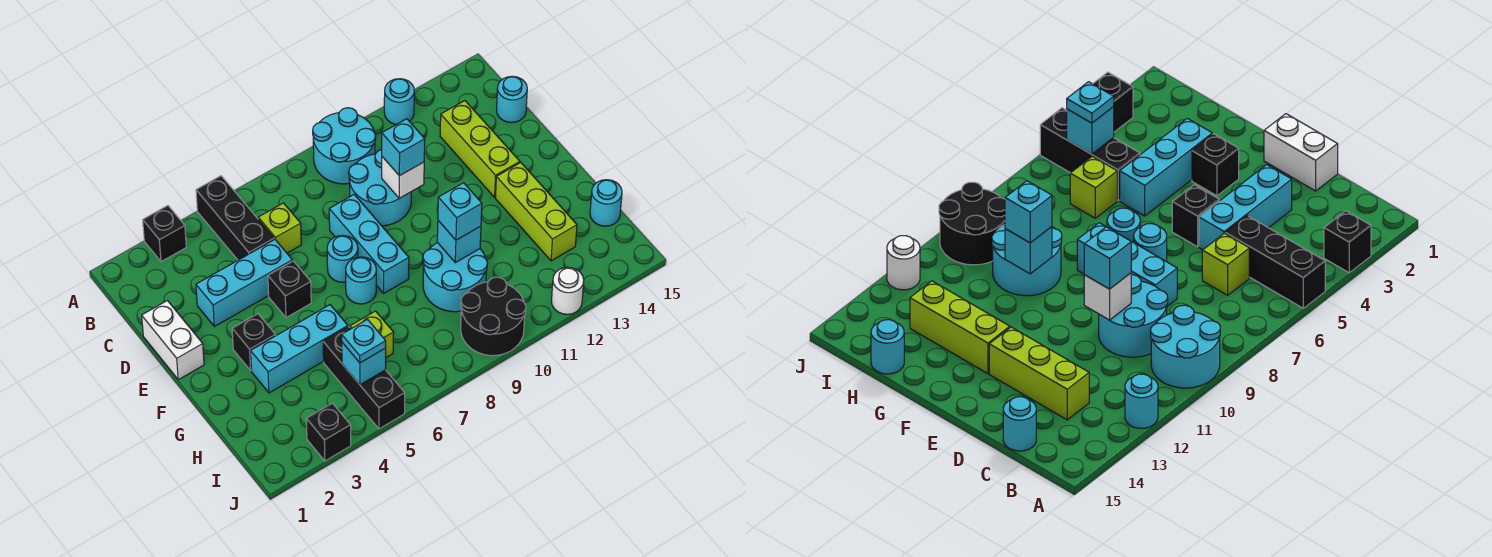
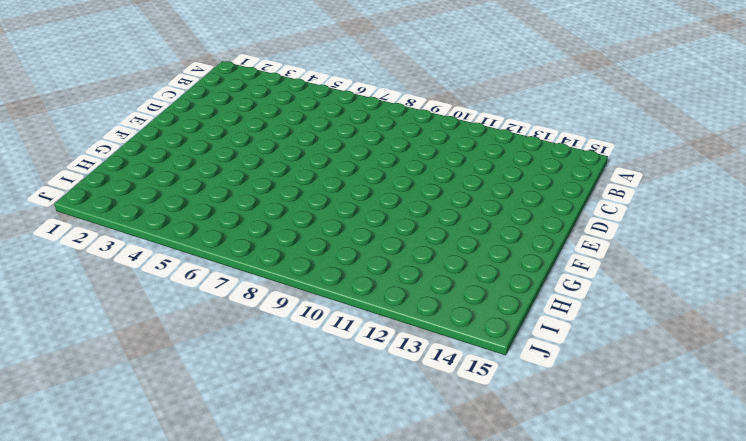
none -> black 1x1 brick [143,206,186,262]
none -> black 1x3 brick [196,176,274,260]
none -> cyan 2x2 round brick [313,108,376,184]
none -> cyan 1x1 round brick [384,79,414,124]

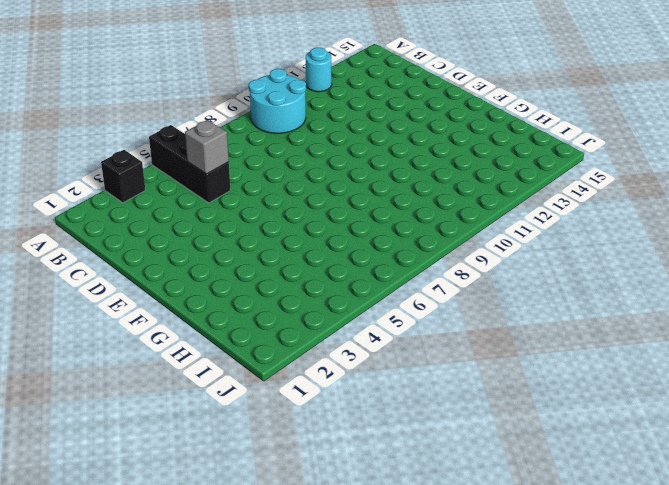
grey 1x1 brick [185,120,229,174] -> none
none -> lime 1x1 brick [258,203,301,253]
none -> cyan 2x2 round brick [349,150,411,226]
none -> lime 1x3 brick [440,101,520,197]
none -> cyan 1x1 round brick [497,76,527,123]

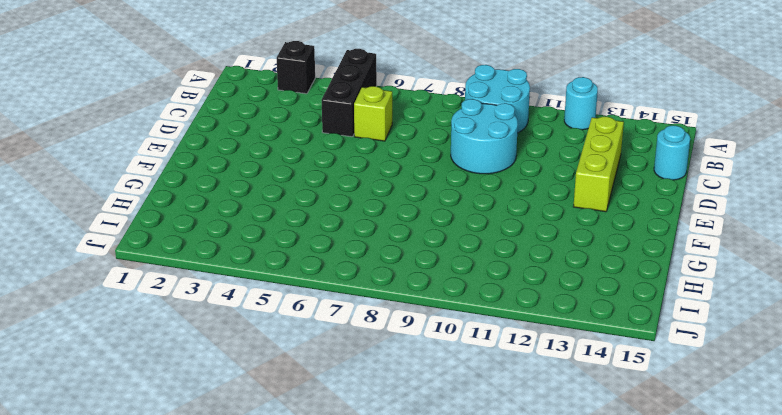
none -> white 1x2 brick [142,301,204,380]
none -> cyan 1x3 brick [196,239,292,326]
none -> cyan 1x3 brick [329,195,409,293]
none -> black 1x1 brick [268,261,311,318]

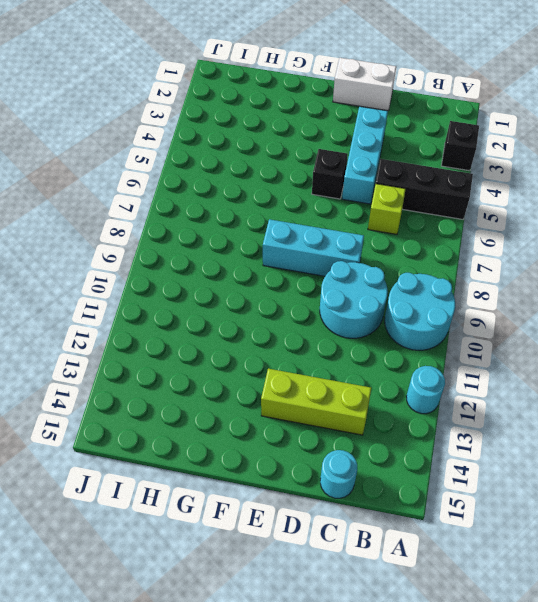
none -> cyan 1x1 round brick [327,235,358,282]
none -> black 1x1 brick [232,314,276,370]
none -> cyan 1x1 round brick [346,257,376,304]
none -> lime 1x3 brick [495,163,577,261]

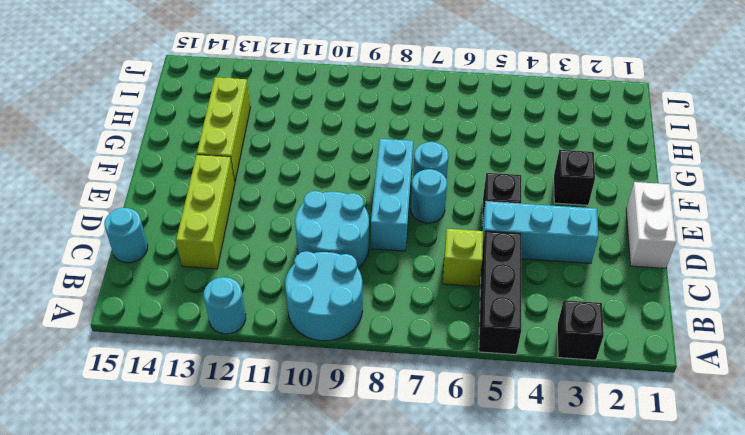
none -> cyan 1x3 brick [251,305,348,393]
none -> cyan 2x2 round brick [423,243,488,312]
none -> black 1x3 brick [323,327,405,429]
none -> lime 1x1 brick [350,311,394,358]

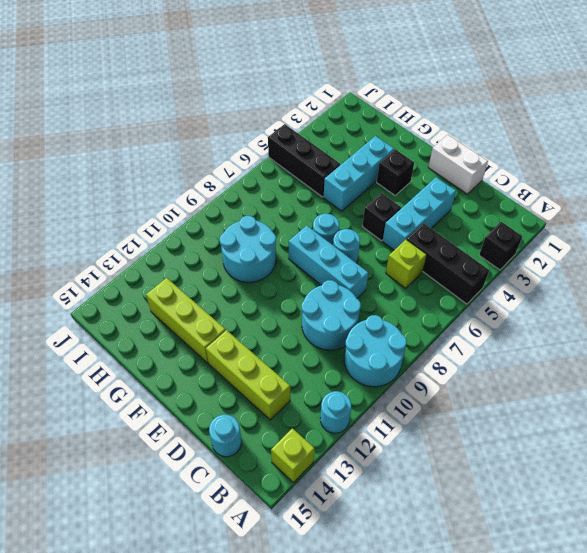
lime 1x1 brick [271,428,315,482] -> lime 1x1 brick moved to [350,311,394,358]
none -> cyan 1x1 round brick [590,180,622,226]
none -> black 2x2 round brick [461,277,526,356]
none -> black 1x1 brick [306,403,351,461]
none -> white 1x1 round brick [551,267,584,314]

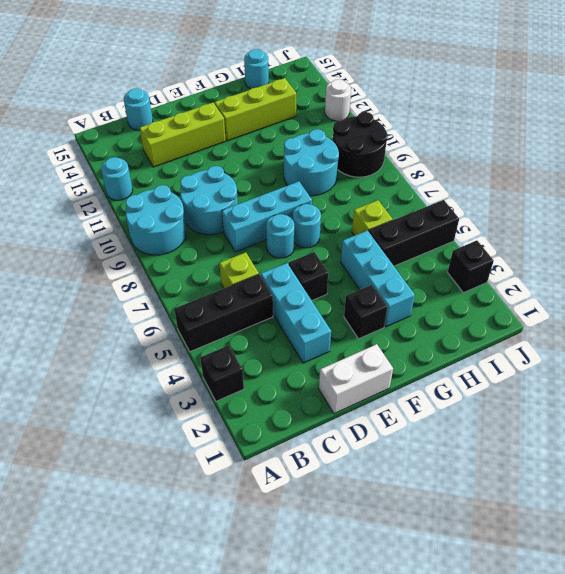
none -> white 1x1 brick [382,157,424,198]
none -> cyan 1x1 brick [437,221,481,263]
none -> cyan 1x1 brick [342,342,386,385]
none -> cyan 1x1 brick [382,119,425,176]

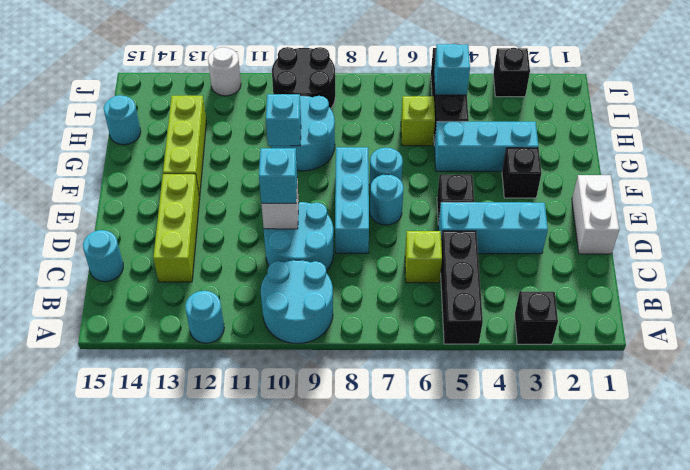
none -> cyan 1x1 brick [438,183,482,240]
none -> cyan 1x1 plate [342,319,386,363]

